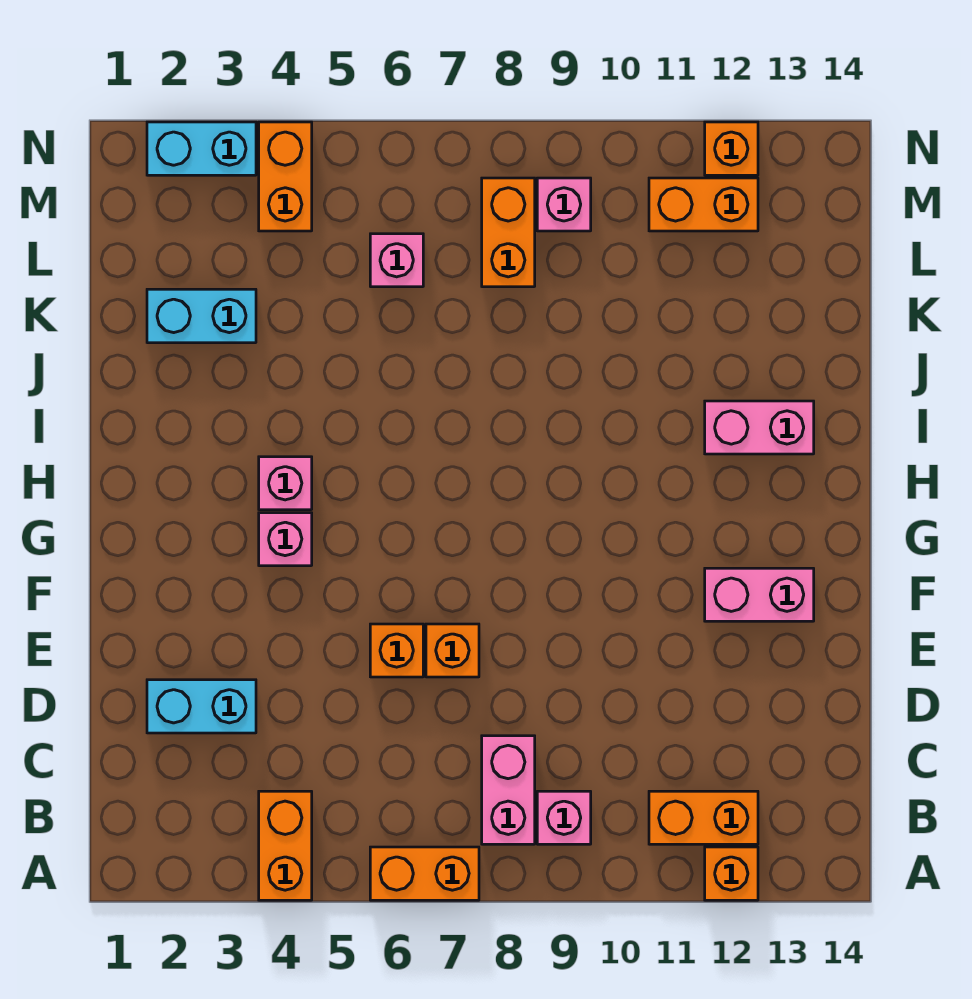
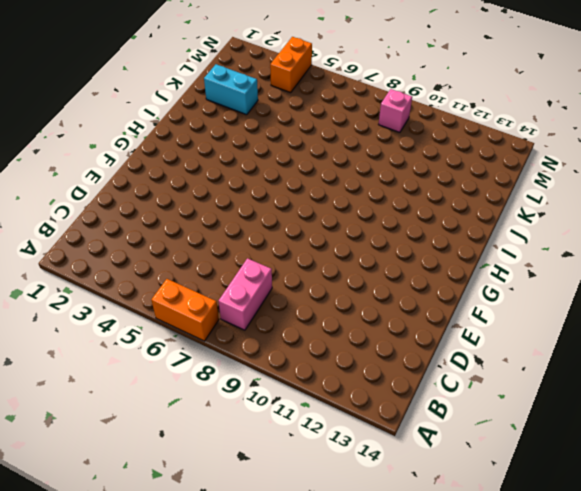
none -> orange 1x2 brick [259,791,312,900]
none -> orange 1x1 brick [705,847,758,900]
none -> pink 1x1 brick [537,791,591,844]

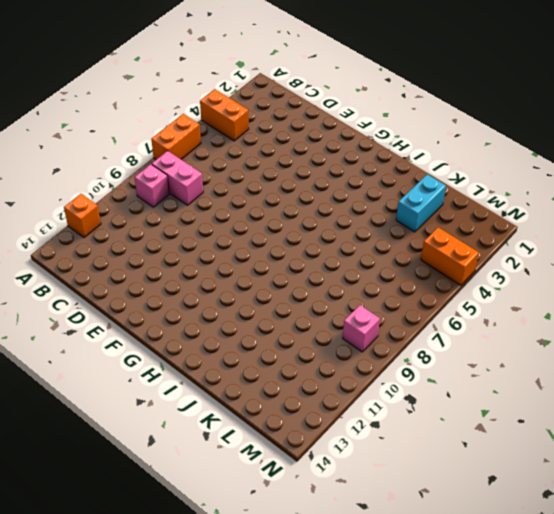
none -> orange 1x2 brick [649,791,758,844]
none -> cyan 1x2 brick [147,680,256,733]
none -> orange 1x1 brick [370,624,423,677]

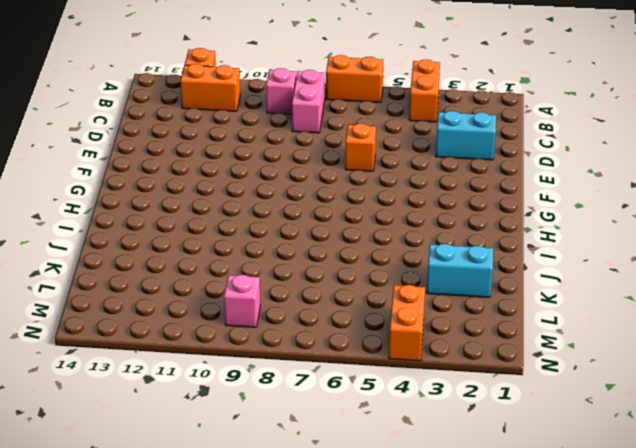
none -> orange 1x1 brick [426,624,479,677]
none -> pink 1x2 brick [705,568,814,621]
none -> pink 1x1 brick [259,513,312,566]

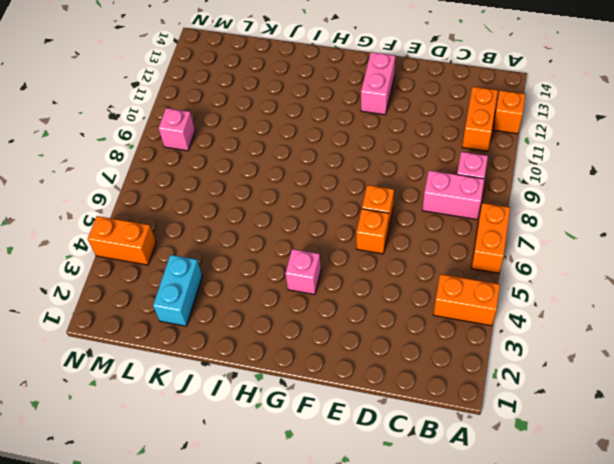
none -> cyan 1x2 brick [147,680,256,733]
none -> pink 1x1 brick [259,457,312,510]
none -> pink 1x2 brick [705,401,814,454]

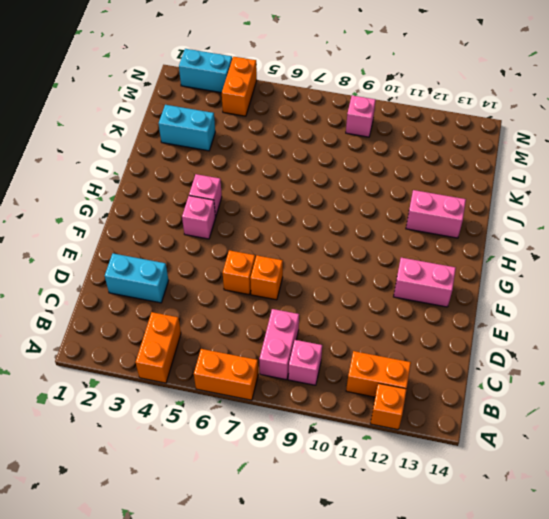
none -> pink 1x1 brick [370,234,423,287]
none -> orange 1x2 brick [482,178,535,287]
none -> orange 1x2 brick [649,178,758,231]

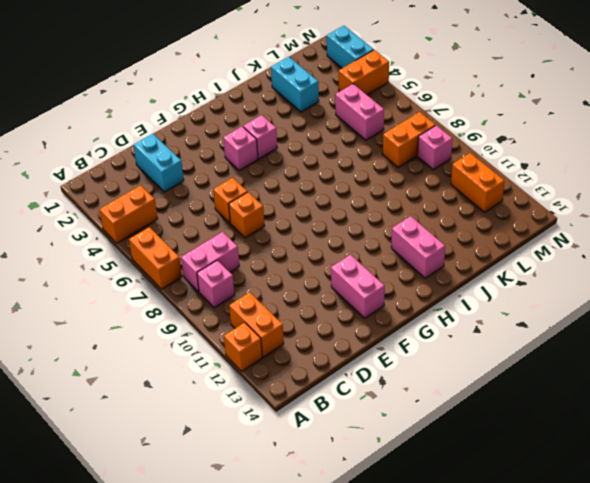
pink 1x2 brick [335,84,384,140] -> pink 1x1 brick [370,234,423,287]
none -> orange 1x1 brick [705,122,758,175]

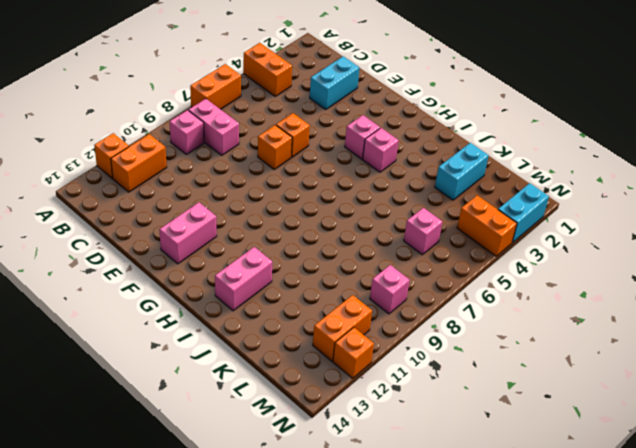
none -> orange 1x2 brick [482,178,535,287]

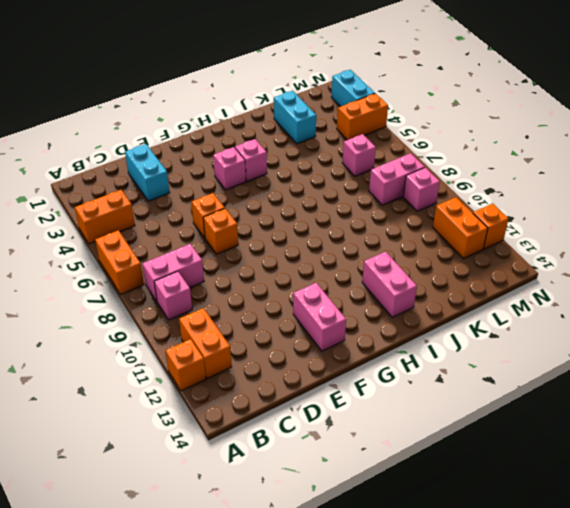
pink 1x2 brick [369,153,425,205] -> orange 1x2 brick [482,178,535,287]

